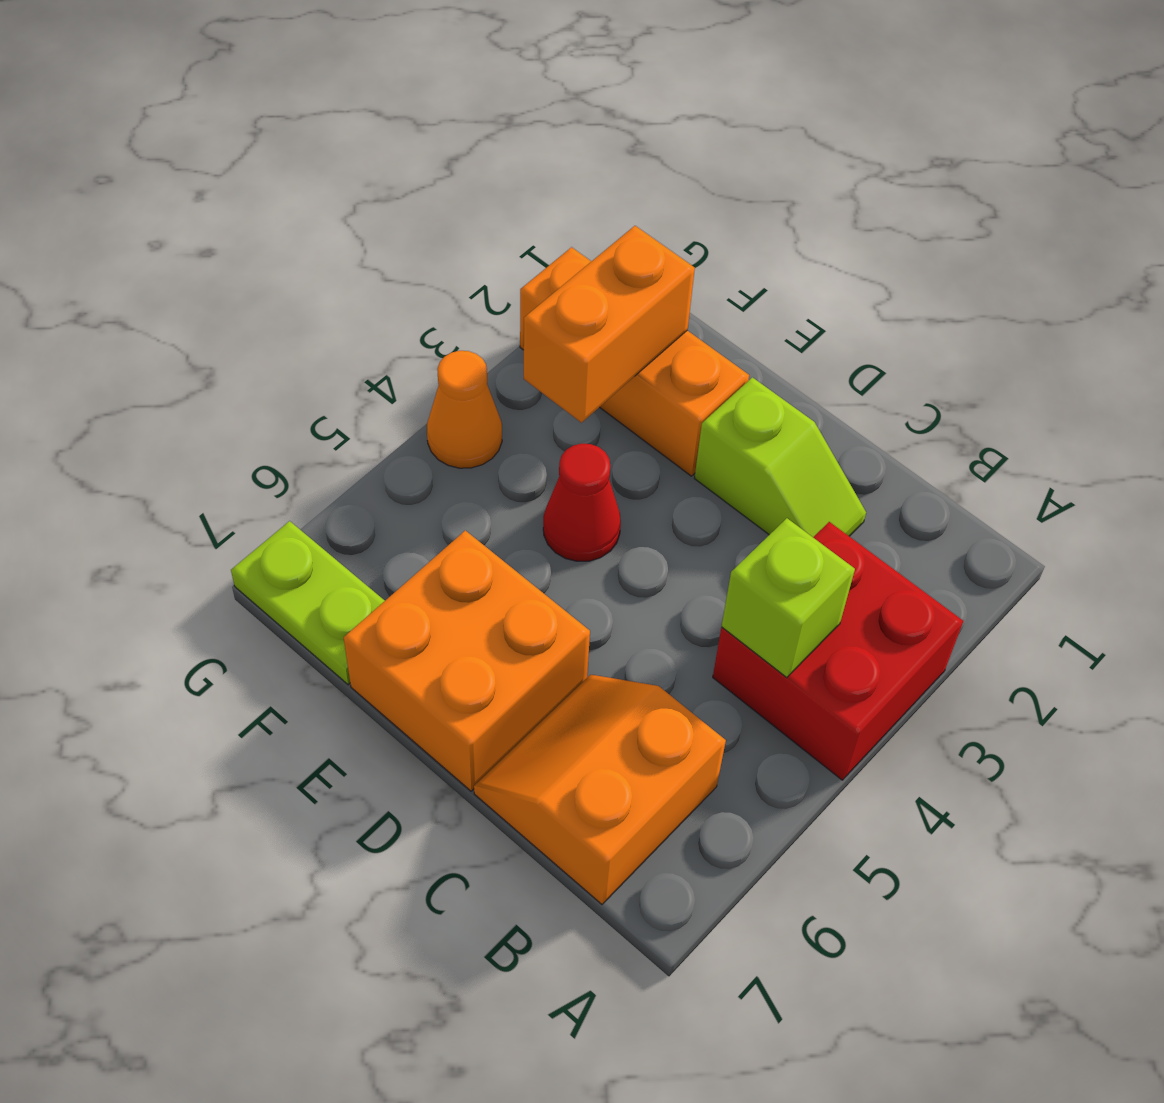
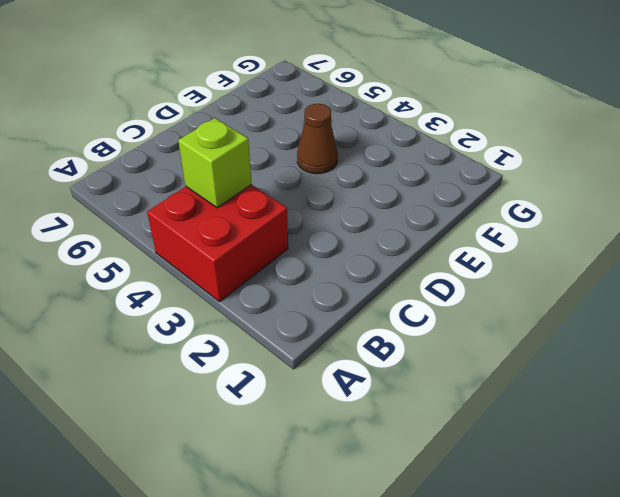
brown 1x1 cone [297,104,338,174] -> red 1x1 cone [543,444,621,561]
none -> orange 2x2 slope [474,675,726,904]
none -> lime 1x2 slope [694,377,866,537]

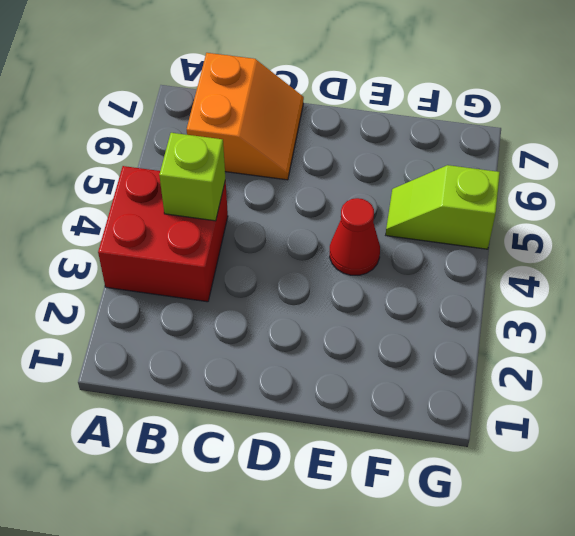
lime 1x2 slope [386,165,500,249] -> lime 1x2 slope moved to [694,377,866,537]
none -> orange 2x2 brick [344,530,590,791]
none -> orange 1x3 brick [520,247,749,476]

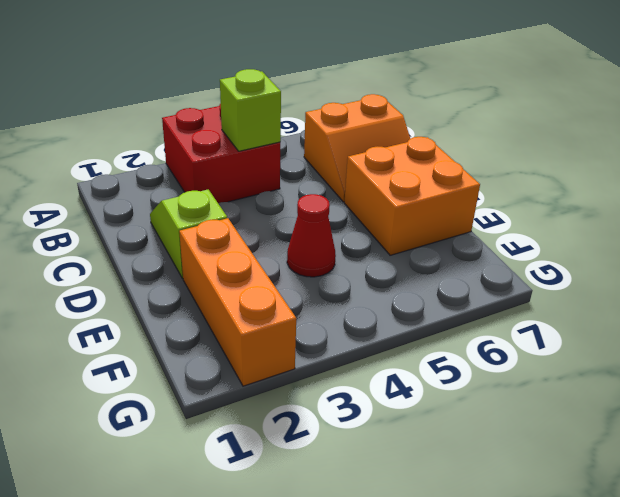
none -> lime 1x2 plate [231,521,385,685]
none -> orange 1x1 cone [427,351,502,468]

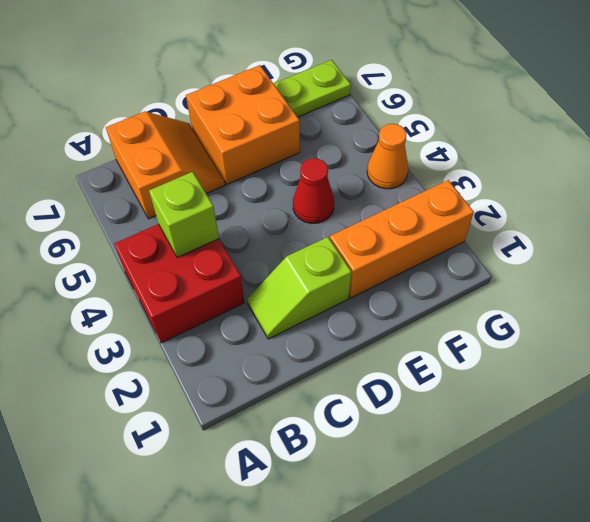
none -> orange 1x2 brick [524,226,695,423]

